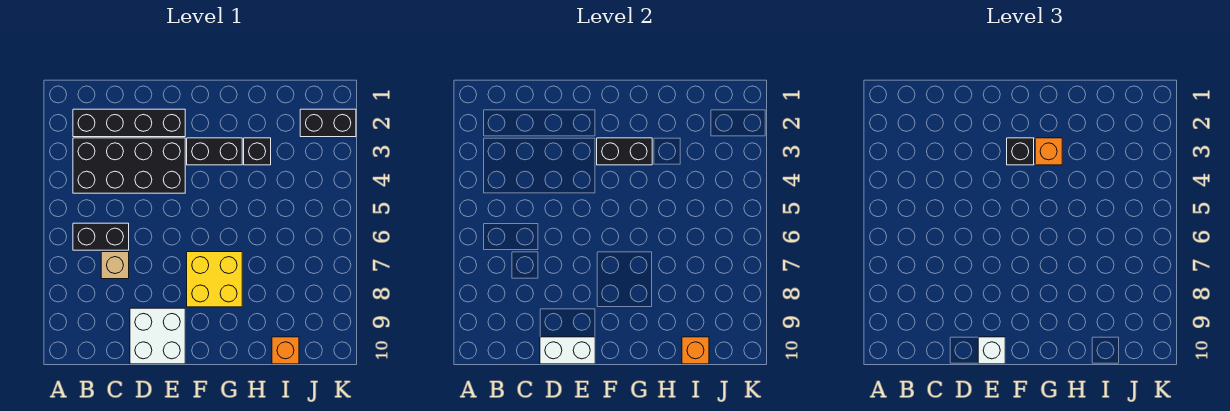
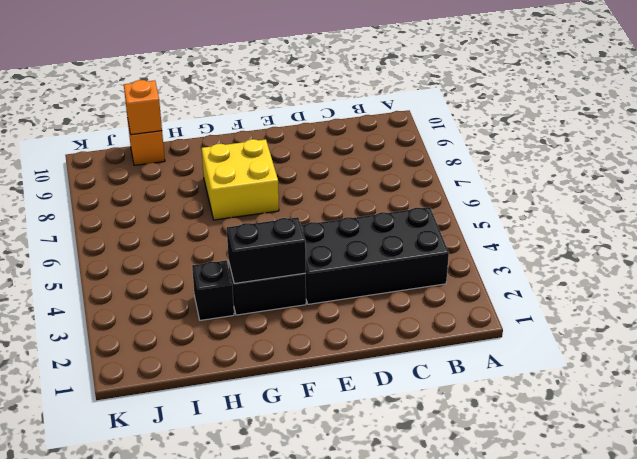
none -> black 1x4 brick [73,109,185,137]
none -> black 1x2 brick [73,223,129,250]
none -> tan 1x1 brick [101,252,129,279]

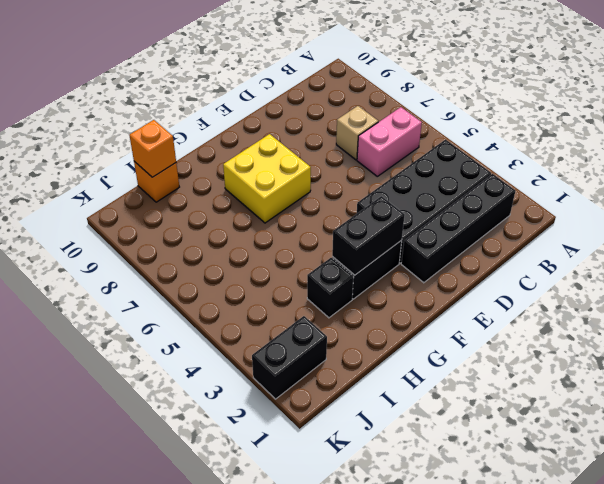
pink 1x2 brick [357,107,422,176] -> black 1x2 brick [73,223,129,250]
none -> white 2x2 brick [130,308,185,364]
none -> white 1x2 brick [540,337,595,364]
none -> white 1x1 brick [978,337,1005,364]

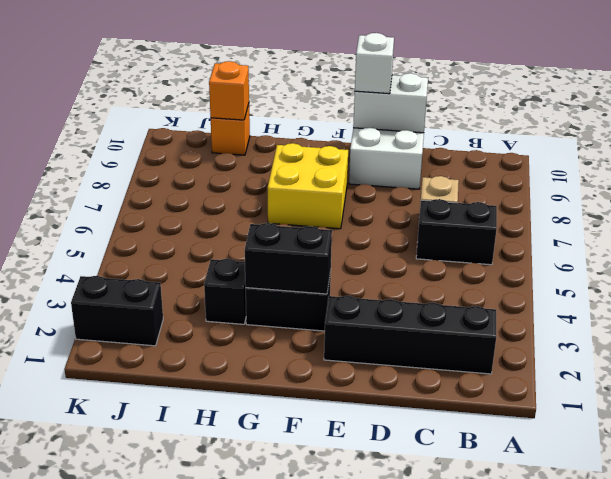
none -> black 2x4 brick [73,138,185,193]
none -> black 1x1 brick [1007,138,1034,165]
none -> orange 1x1 brick [1035,138,1062,165]

